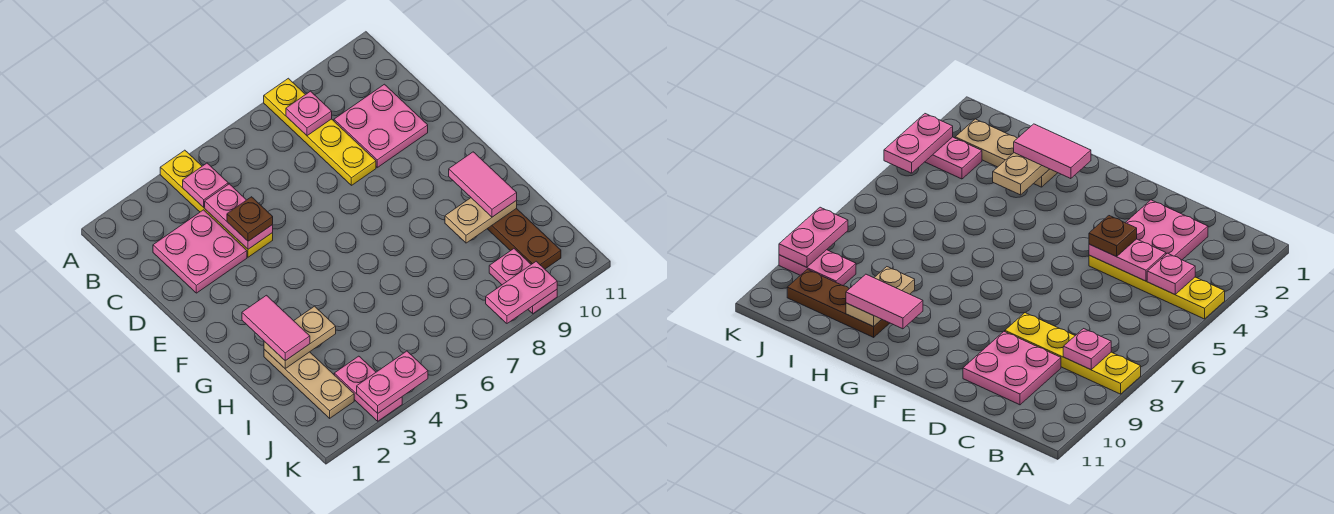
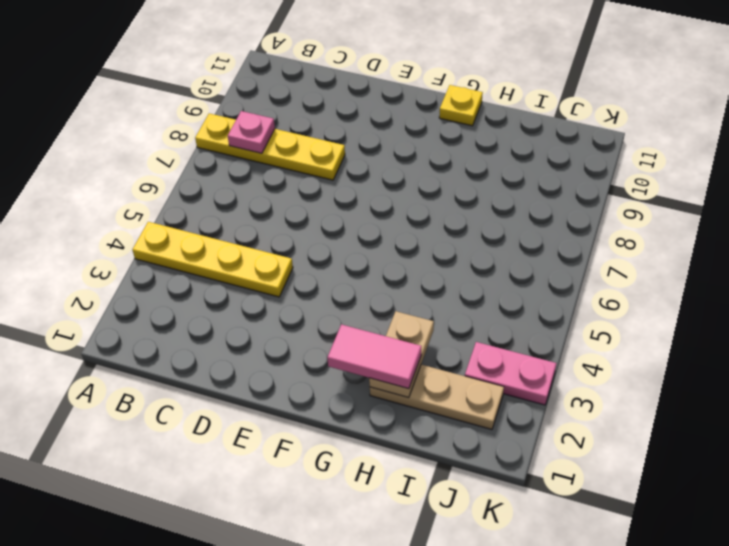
yellow 1x1 plate [439,85,483,126] -> none
none -> pink 2x2 plate [153,210,247,293]
none -> pink 2x2 plate [334,84,428,167]
none -> brown 1x3 plate [487,208,561,269]

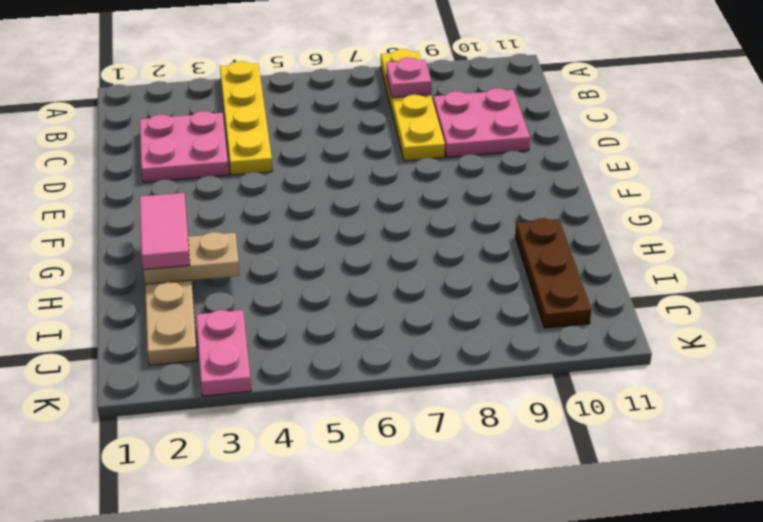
none -> pink 1x2 plate [489,249,557,314]
none -> pink 1x1 plate [183,163,228,207]
none -> pink 1x2 plate [205,184,273,249]

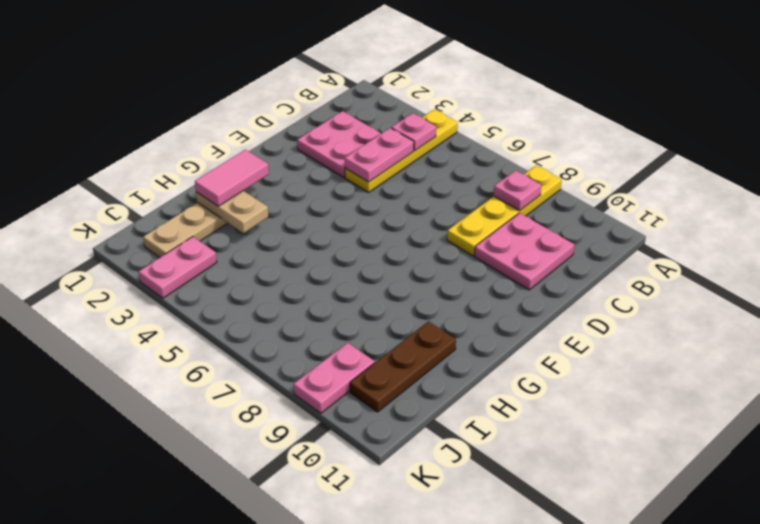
none -> tan 1x2 plate [445,198,517,243]
none -> pink 1x2 plate [357,351,428,413]
none -> pink 1x2 plate [486,261,557,323]

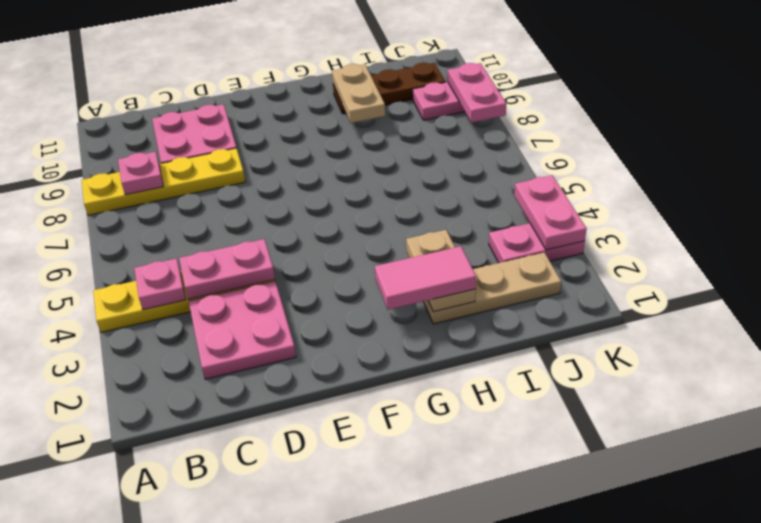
none -> brown 1x1 plate [227,197,273,241]
none -> pink 1x2 tile [449,152,517,217]

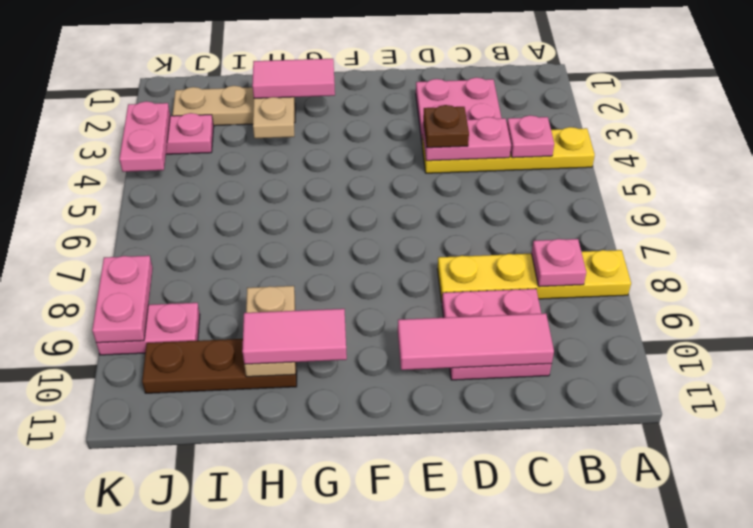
pink 1x3 tile [398,313,554,370] -> none

